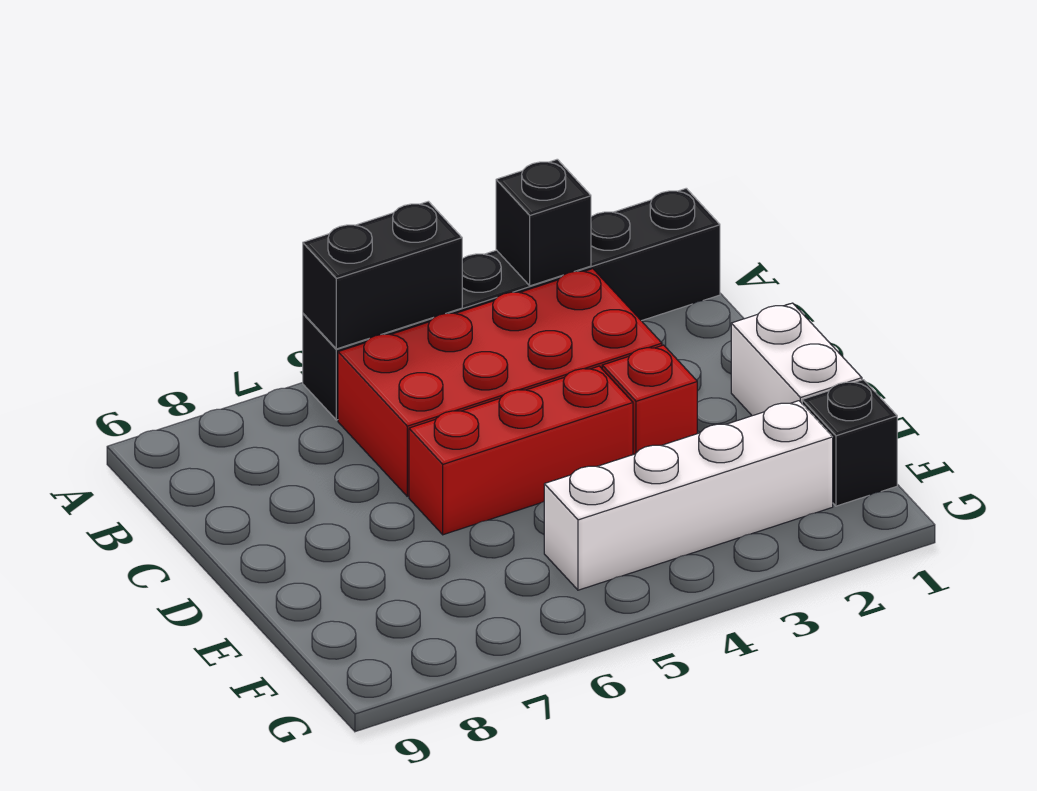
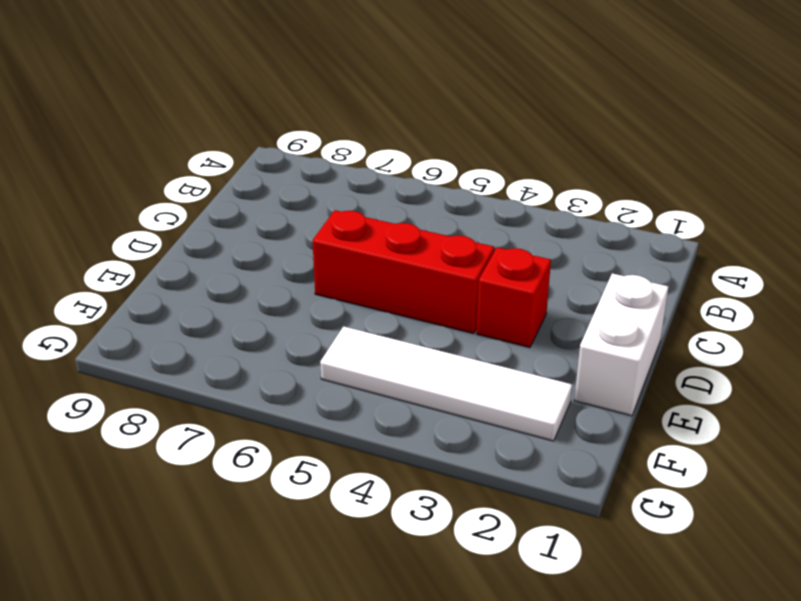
white 1x4 tile [320,326,572,441] -> white 1x4 brick [544,401,833,590]
none -> black 1x6 brick [303,188,720,420]
none -> red 2x4 brick [338,269,662,496]

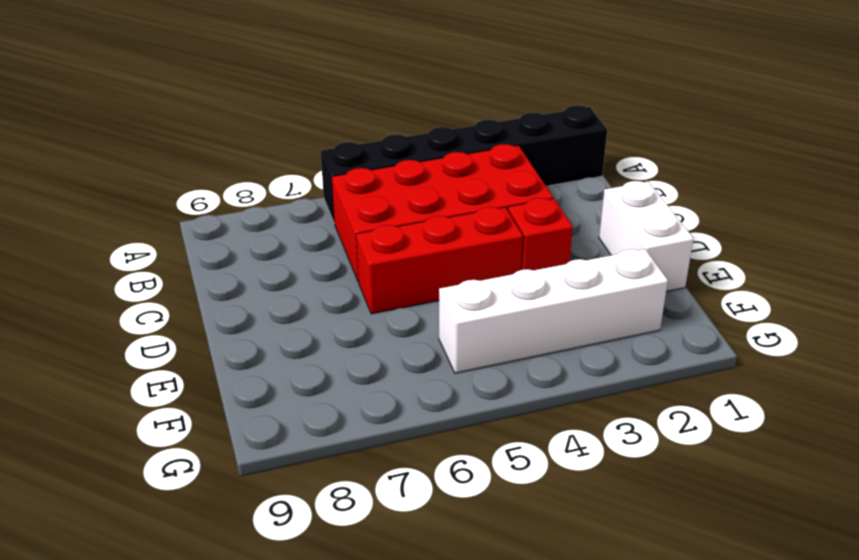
none -> black 1x1 brick [802,380,897,506]
none -> black 1x1 brick [496,159,591,286]

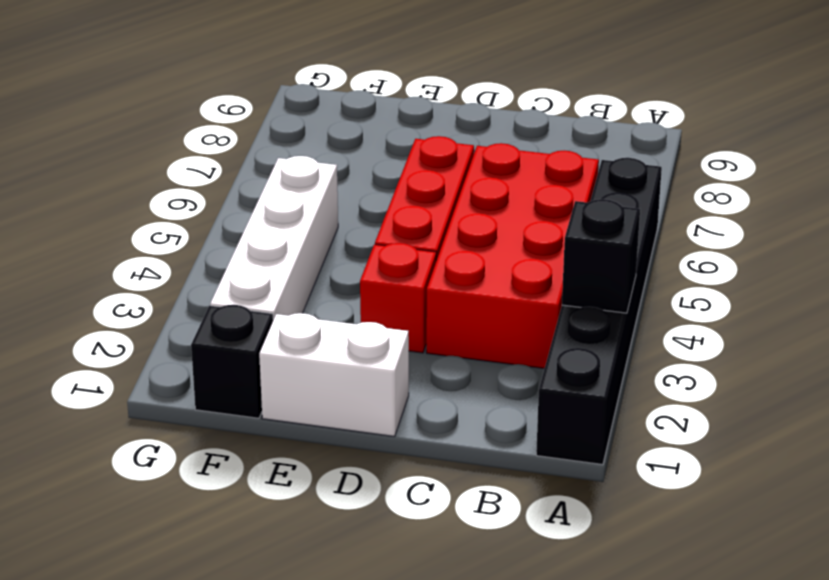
none -> black 1x2 brick [303,201,462,349]

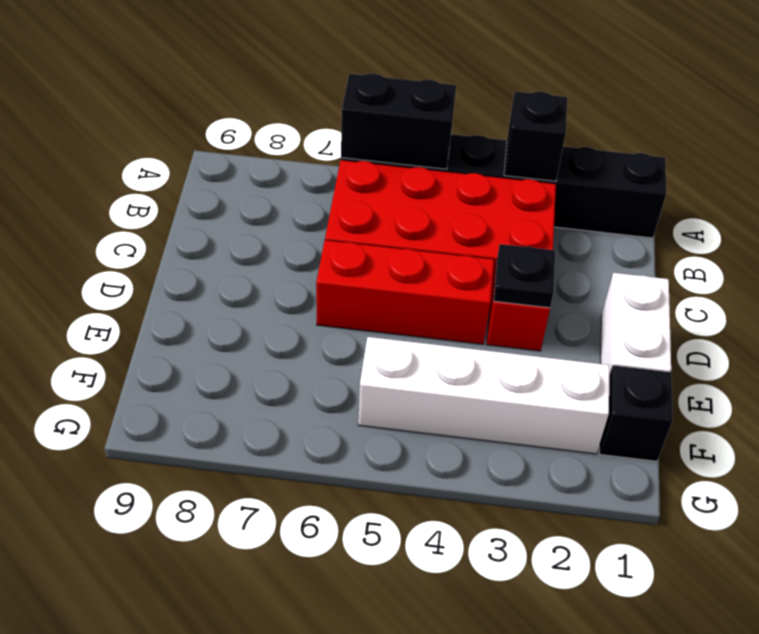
black 1x1 plate [494,244,555,308] -> none

